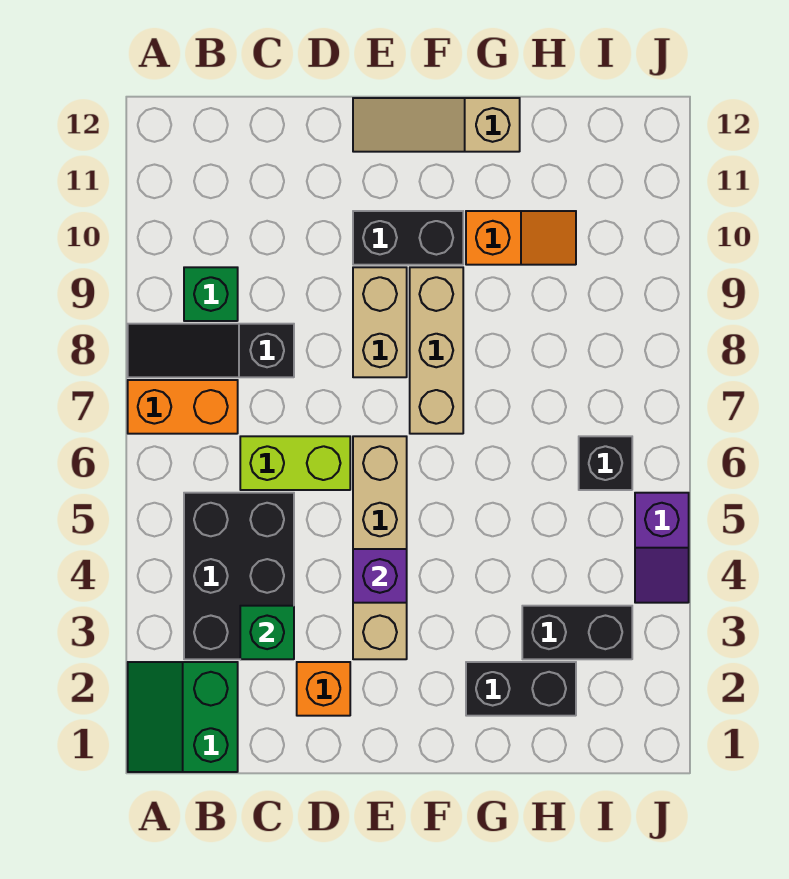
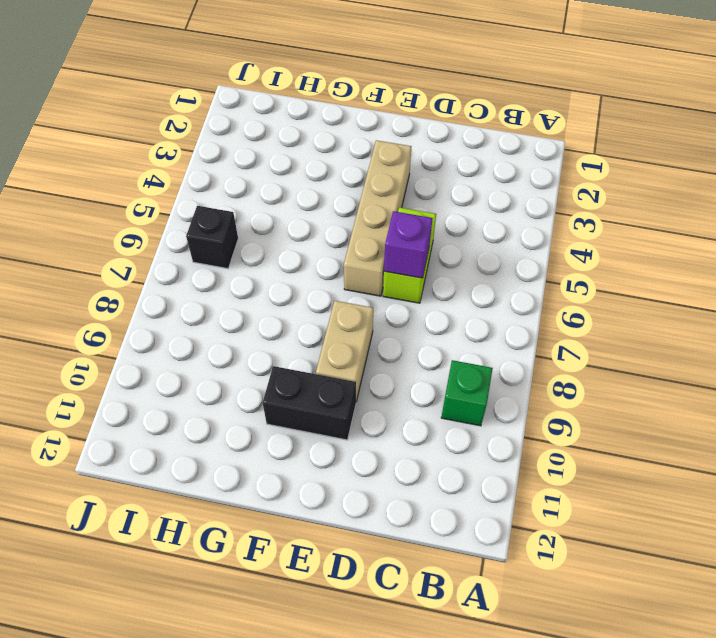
lime 1x2 brick [383,207,436,303] -> lime 1x2 brick turned to [240,436,350,490]
purple 1x1 brick [384,211,433,278] -> purple 1x1 brick moved to [353,549,407,603]
none -> green 2x2 slope [128,662,238,772]
none -> orange 1x2 brick [128,380,238,434]
none -> black 1x3 slope [128,324,294,377]

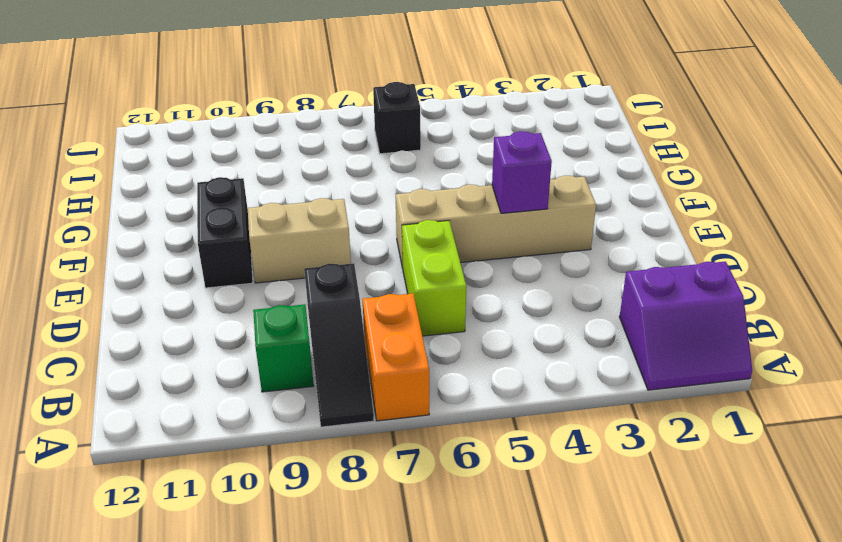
purple 2x2 slope [619,262,752,390] -> green 2x2 slope [128,662,238,772]
none -> black 2x3 brick [184,493,294,659]
none -> orange 1x1 brick [297,662,350,716]
none -> tan 1x3 slope [353,98,520,152]

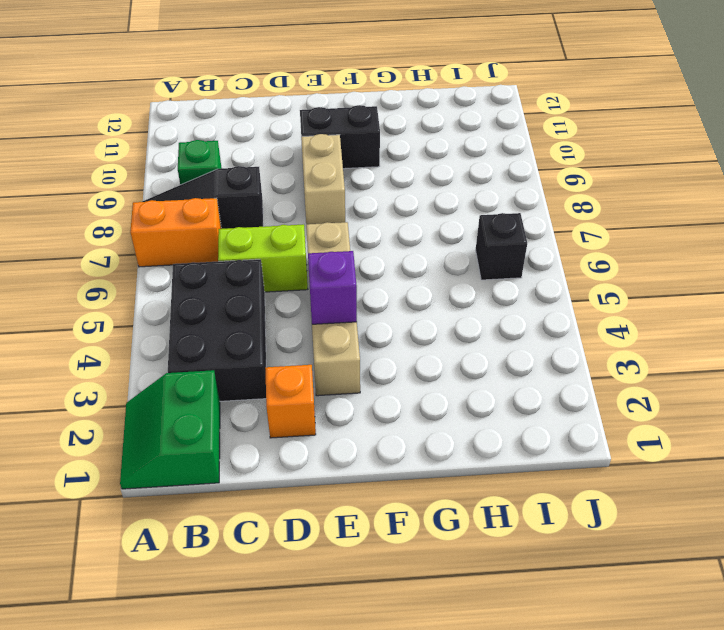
none -> tan 1x3 slope [353,98,520,152]
none -> tan 1x3 brick [410,267,463,434]
none -> black 1x2 brick [466,662,576,716]

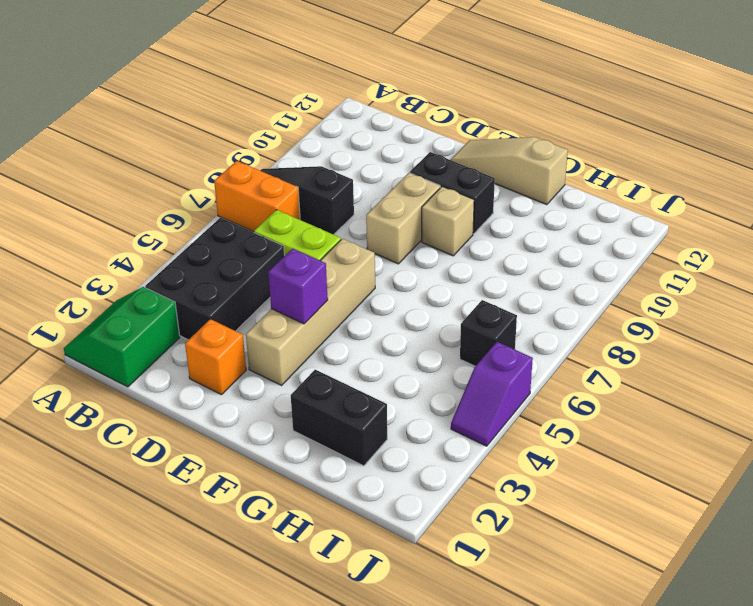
tan 1x1 brick [422,186,474,256] -> tan 1x3 brick [410,267,463,434]
none -> green 1x1 brick [184,267,238,321]
none -> orange 1x2 slope [466,211,576,265]
none -> black 1x2 brick [522,606,632,659]

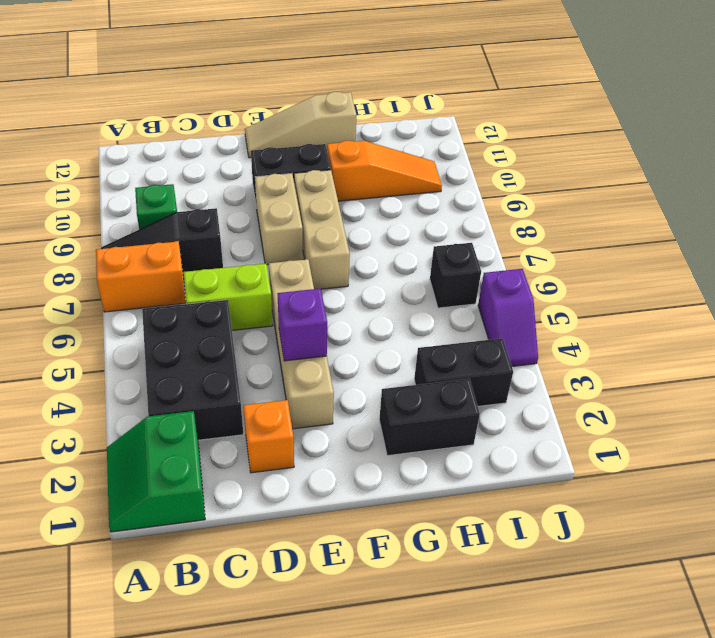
orange 1x3 slope [327,141,442,201] -> orange 1x2 slope [466,211,576,265]
none -> green 1x1 brick [240,606,294,659]

